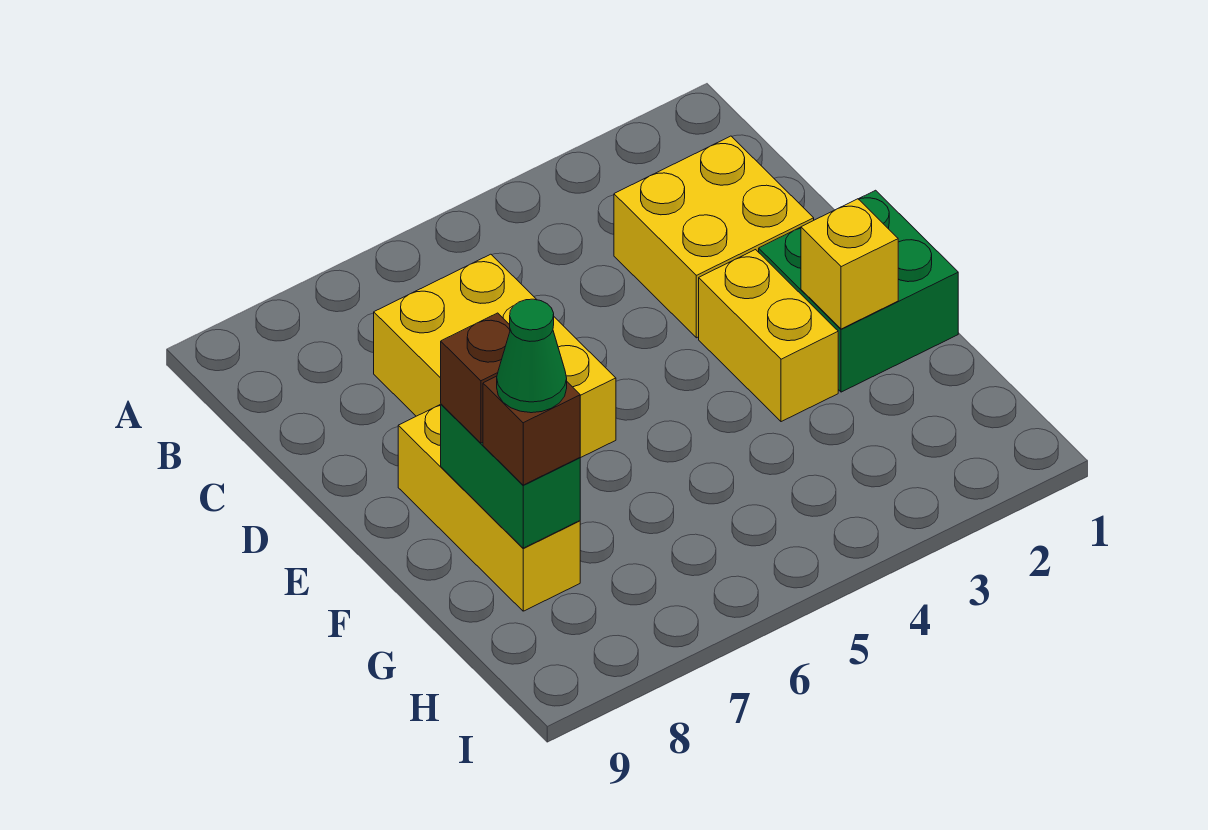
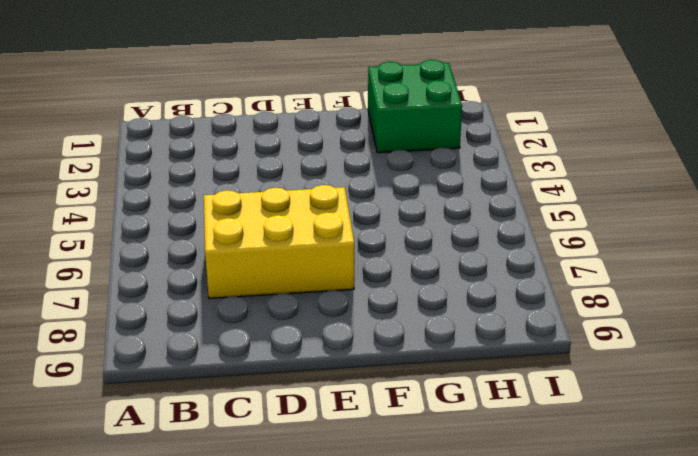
green 2x2 brick [368,60,462,153] -> green 2x2 brick moved to [759,190,958,392]
none -> yellow 2x2 brick [614,136,814,338]
none -> yellow 1x2 brick [699,250,838,422]

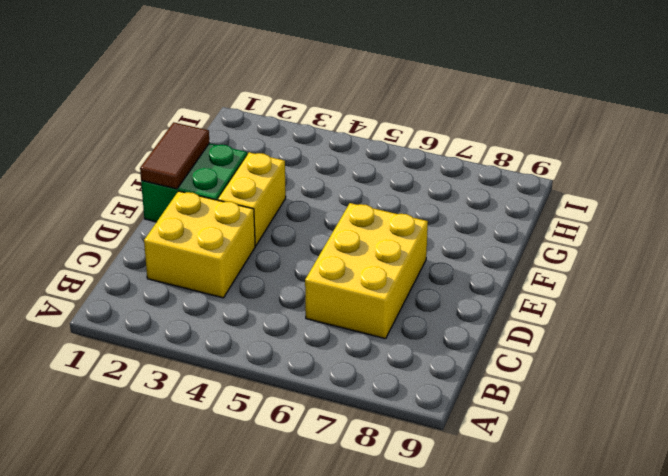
brown 1x2 tile [140,122,209,189] -> none
none -> yellow 1x3 brick [398,404,580,611]
none -> yellow 1x1 brick [801,199,898,329]

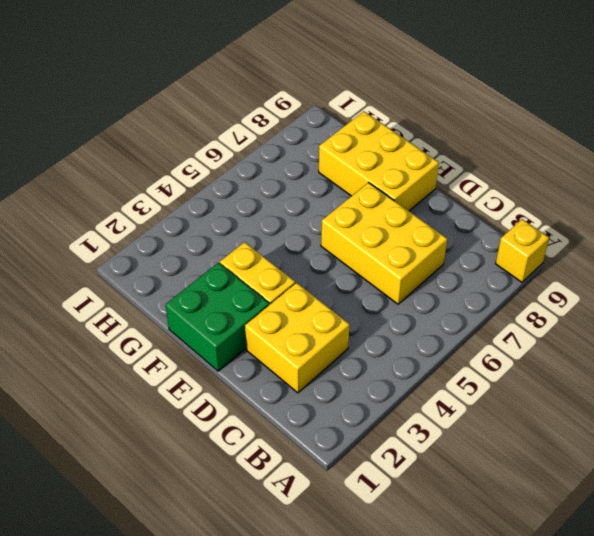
yellow 1x1 brick [496,219,549,282] -> yellow 1x1 brick moved to [801,199,898,329]
yellow 2x3 brick [319,111,439,211] -> yellow 1x3 brick [398,404,580,611]
none -> green 1x2 brick [441,404,580,548]
none -> brown 1x1 brick [441,313,510,443]

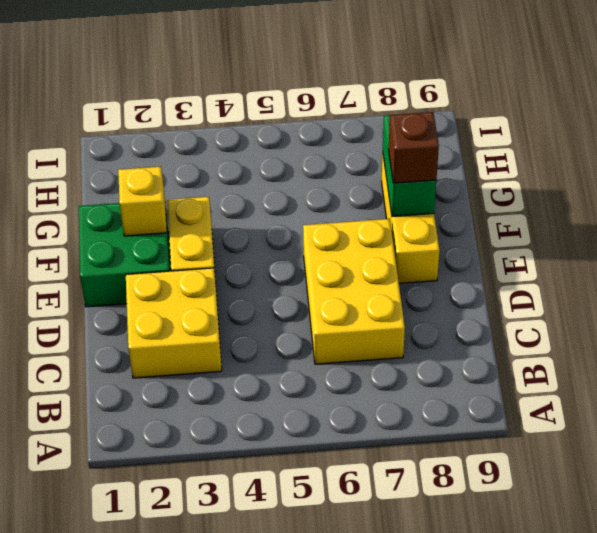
none -> brown 1x1 brick [483,376,580,485]
none -> green 1x1 cone [497,299,567,413]

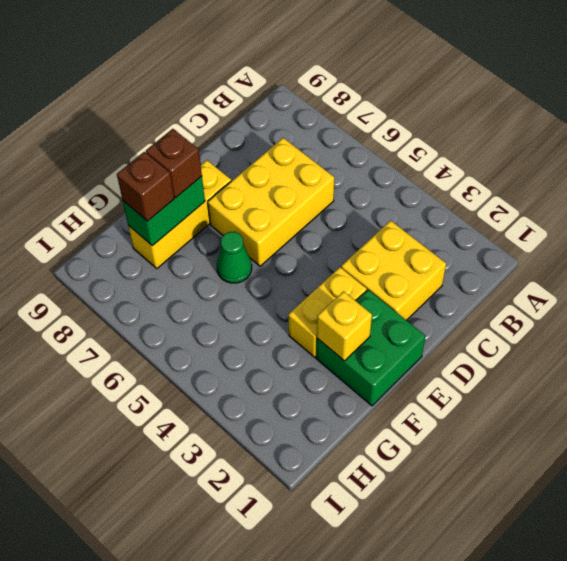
green 1x1 cone [217,232,252,283] -> green 1x1 cone moved to [497,299,567,413]

